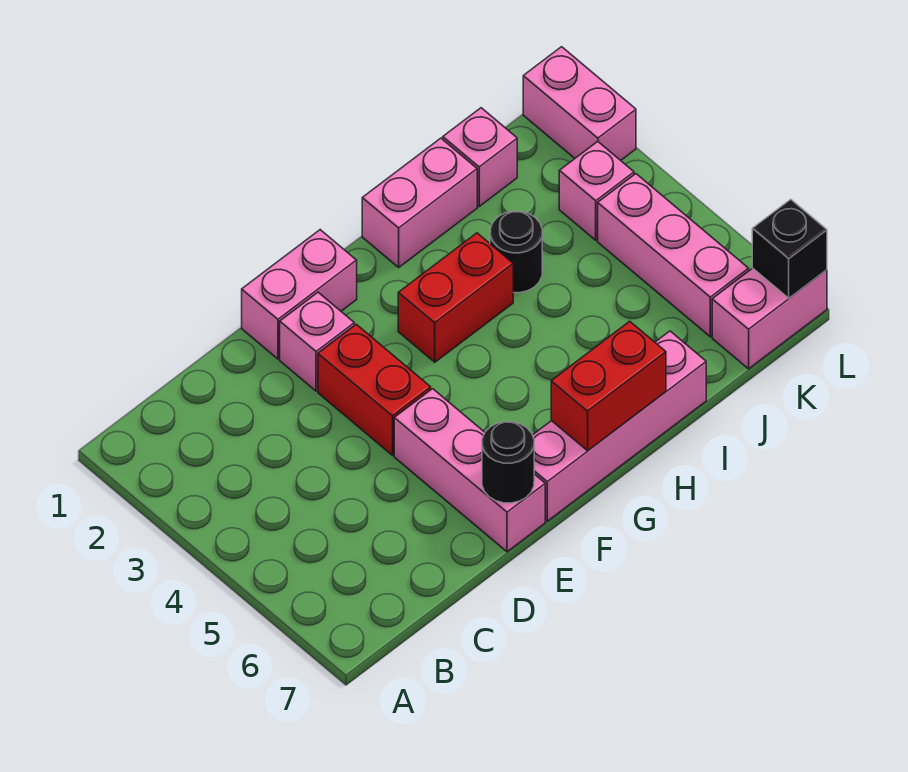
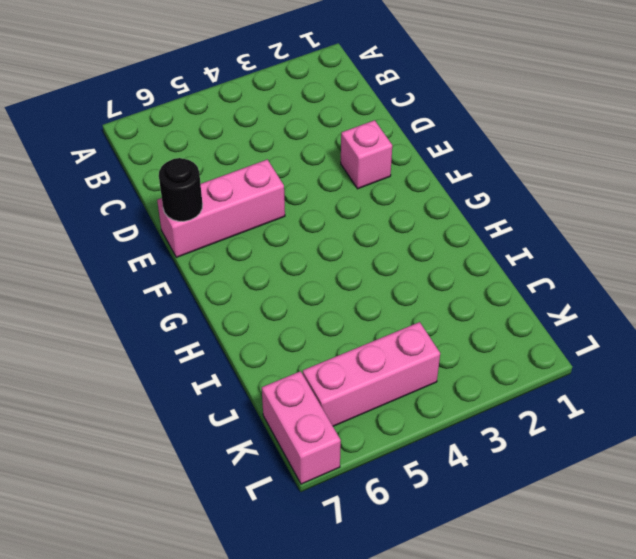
none -> pink 1x2 brick [242,230,357,359]
none -> red 1x2 brick [318,324,431,455]
none -> pink 1x4 brick [533,331,706,521]

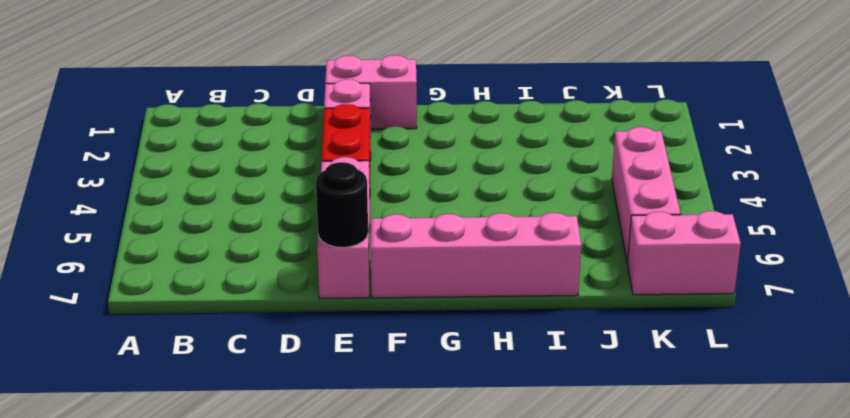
none -> red 1x2 brick [398,233,513,362]
none -> pink 1x2 brick [362,138,477,267]
none -> black 1x1 round brick [490,211,542,293]

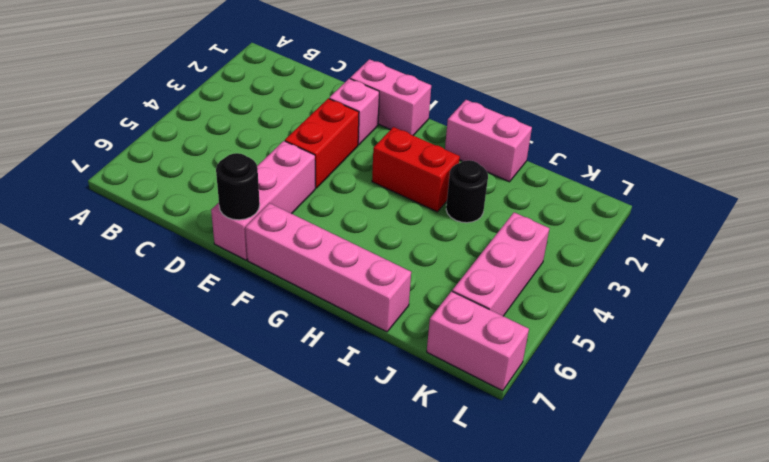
none -> pink 1x1 brick [443,108,517,206]
none -> pink 1x1 brick [559,141,634,240]
none -> pink 1x2 brick [523,47,636,160]

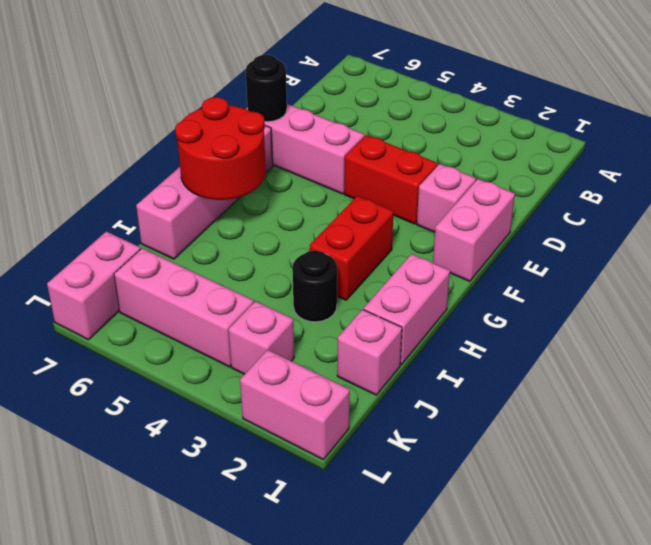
red 2x2 round brick [175,97,266,200] -> red 1x2 brick [551,321,666,451]
none -> black 1x1 brick [752,199,827,298]

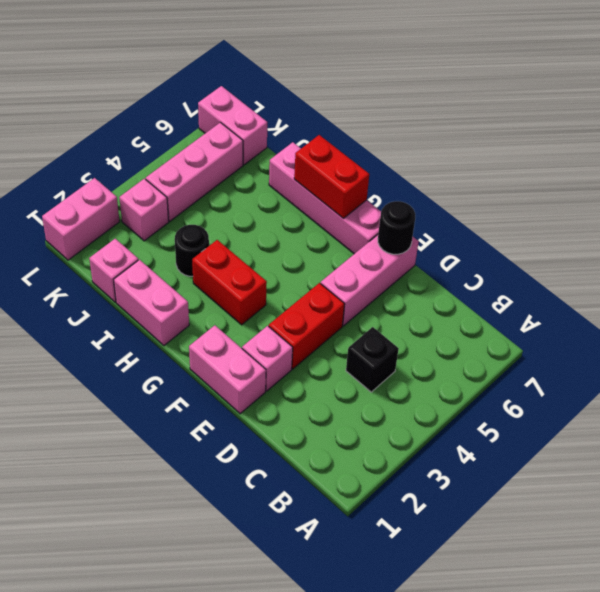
black 1x1 brick [346,327,399,392] -> black 1x1 brick moved to [752,199,827,298]

